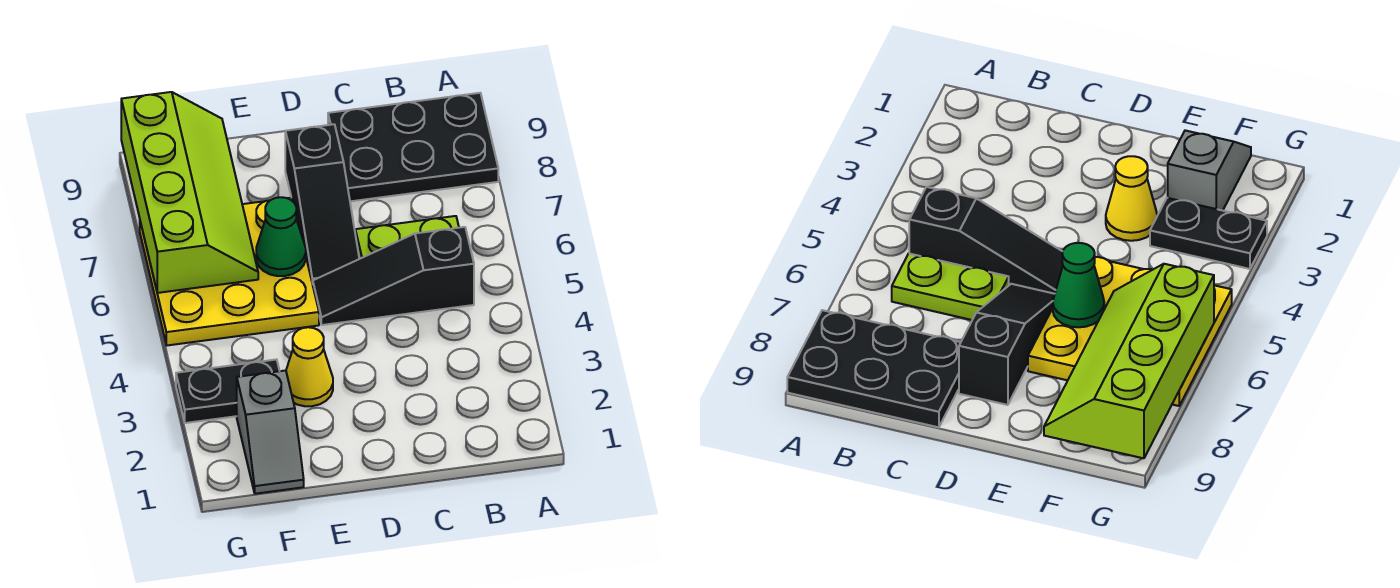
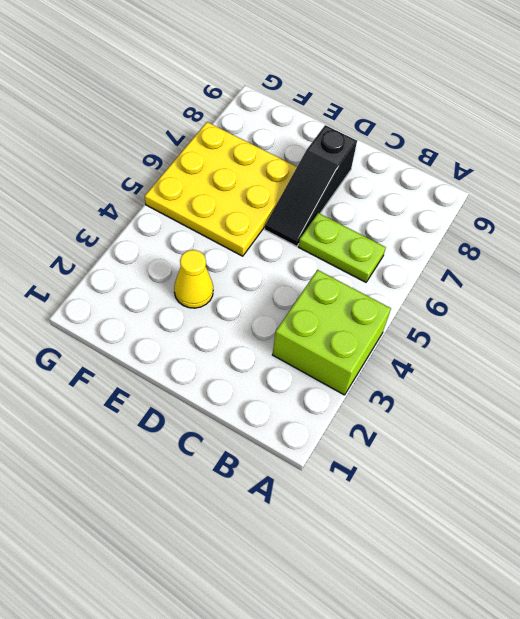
lime 2x2 brick [273,270,391,395] -> none
none -> black 2x3 plate [328,93,498,201]
none -> black 1x3 slope [313,227,474,325]

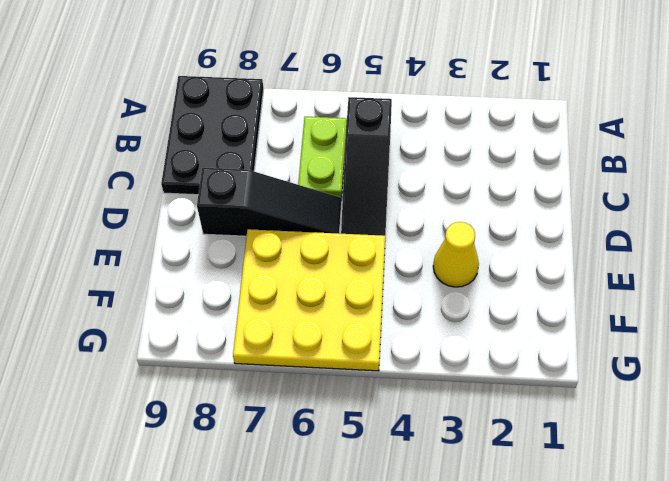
none -> grey 1x2 slope [237,370,304,494]
none -> black 1x2 plate [176,359,279,423]

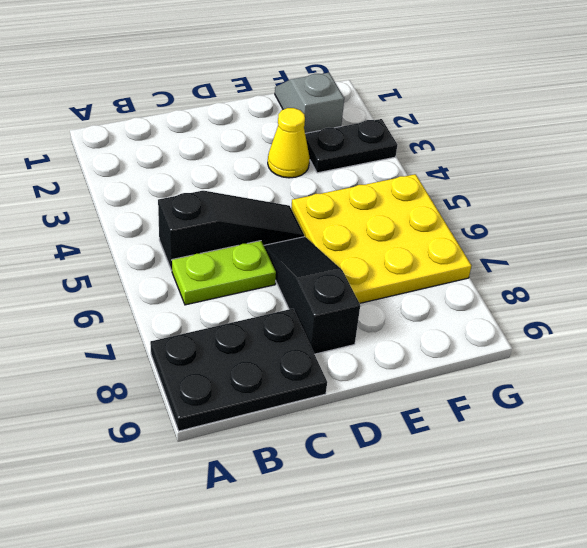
none -> green 1x1 cone [256,197,306,276]
none -> lime 2x4 slope [121,92,258,293]

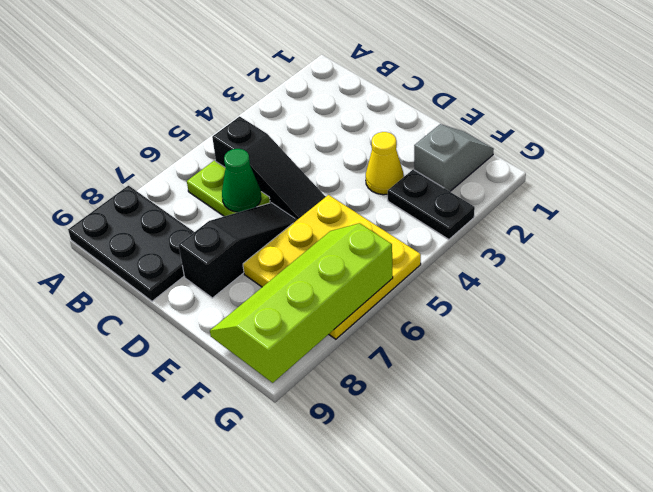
green 1x1 cone [222,149,261,212] -> green 1x1 cone moved to [256,197,306,276]

